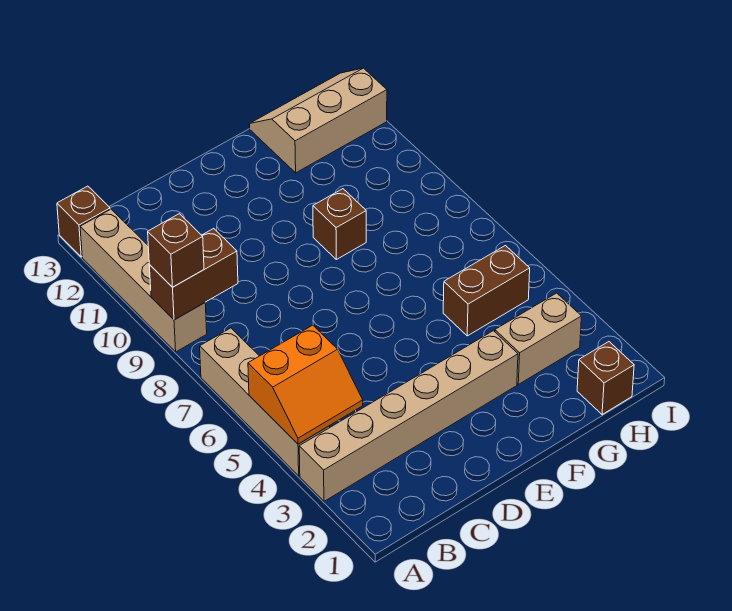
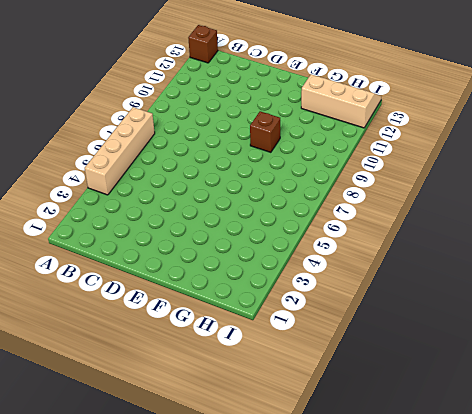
none -> tan 1x6 brick [299,331,518,501]
none -> tan 1x4 brick [80,209,207,352]
none -> tan 1x2 brick [495,293,581,384]

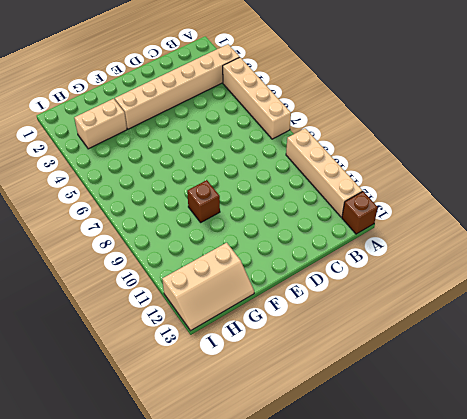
none -> brown 1x2 brick [443,246,530,336]
none -> brown 1x1 brick [577,342,634,415]
none -> orange 2x2 slope [248,325,363,444]

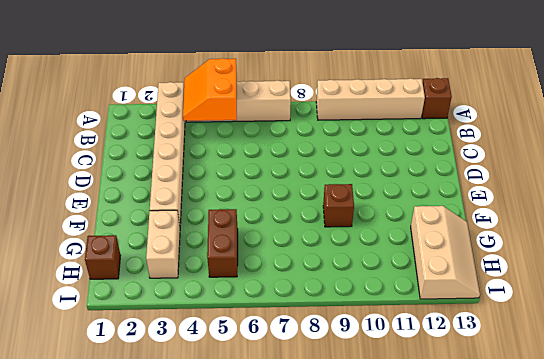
none -> brown 1x2 brick [149,229,238,320]
none -> brown 1x1 brick [148,214,204,287]

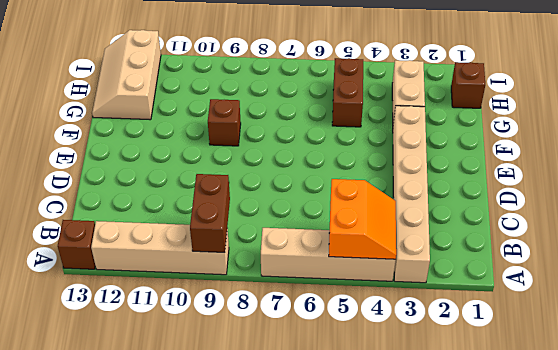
none -> brown 1x1 brick [148,214,204,287]

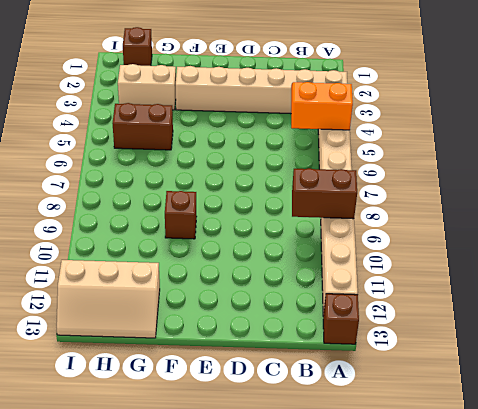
none -> brown 1x1 brick [148,214,204,287]

